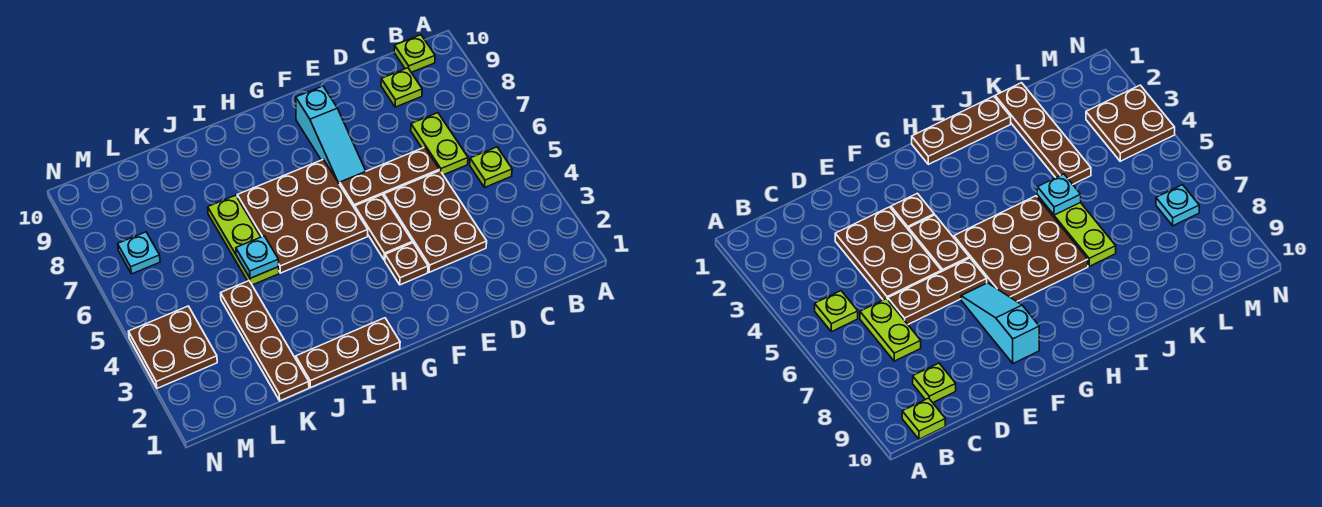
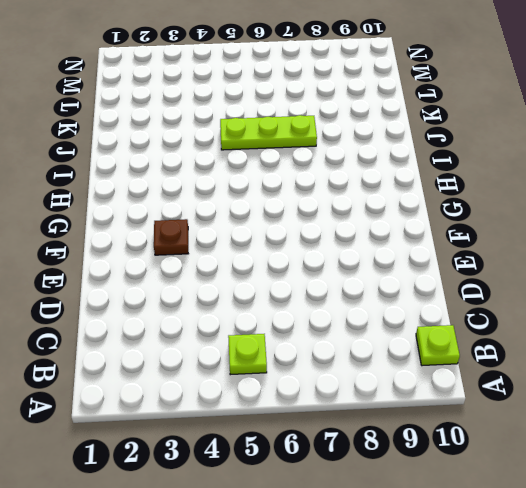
none -> lime 1x2 plate [411,113,468,175]
none -> lime 1x1 plate [381,68,422,107]
none -> brown 2x3 plate [384,171,487,272]

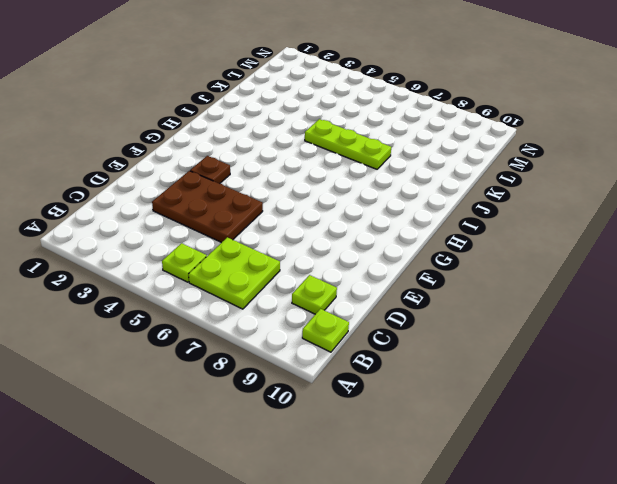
lime 2x2 plate [189,237,280,309] -> lime 1x2 plate [411,113,468,175]
none -> brown 1x3 plate [340,147,439,208]
none -> brown 1x2 plate [355,195,412,260]
none -> cyan 1x3 slope [296,86,366,184]

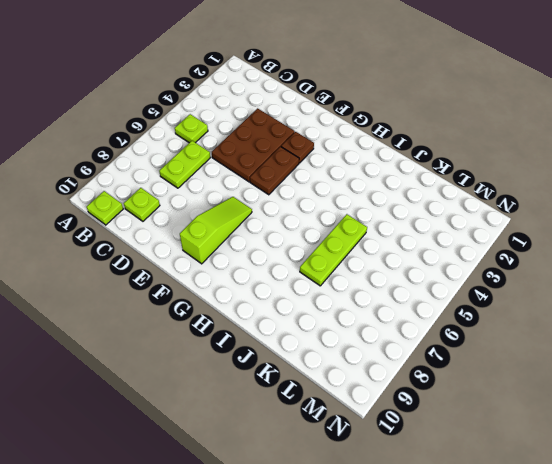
lime 1x3 slope [180,197,252,264] -> cyan 1x3 slope [296,86,366,184]
none -> brown 1x3 plate [340,147,439,208]
none -> brown 3x3 plate [237,159,368,273]
none -> brown 1x3 plate [296,318,400,388]

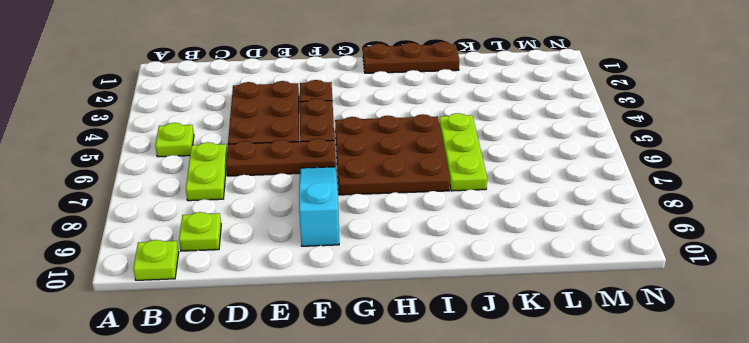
none -> brown 1x4 plate [221,281,309,401]
none -> brown 2x2 plate [128,306,217,388]
none -> cyan 1x1 plate [118,232,160,274]

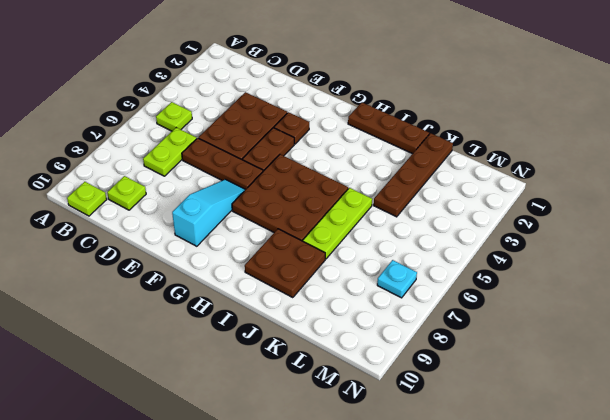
brown 2x2 plate [245,229,325,298] -> brown 2x2 plate moved to [128,306,217,388]
none -> cyan 1x1 plate [236,236,279,278]

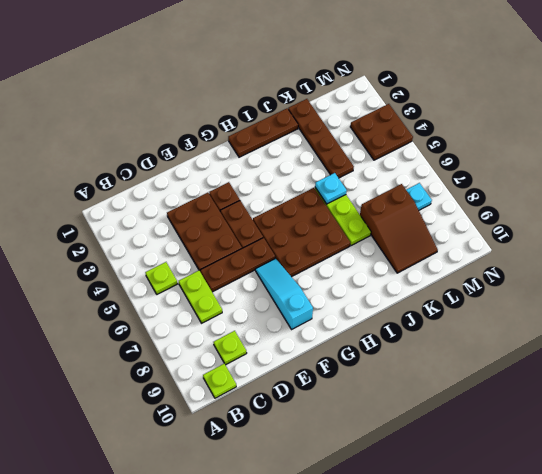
brown 2x3 slope [360,184,438,273] -> none

